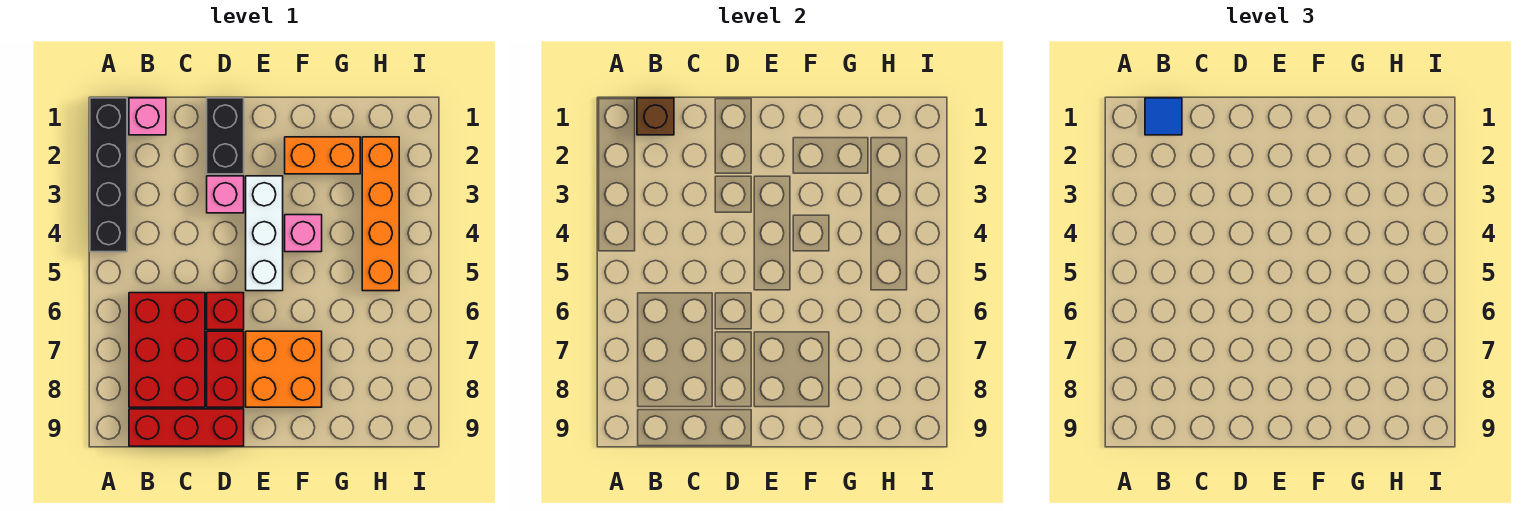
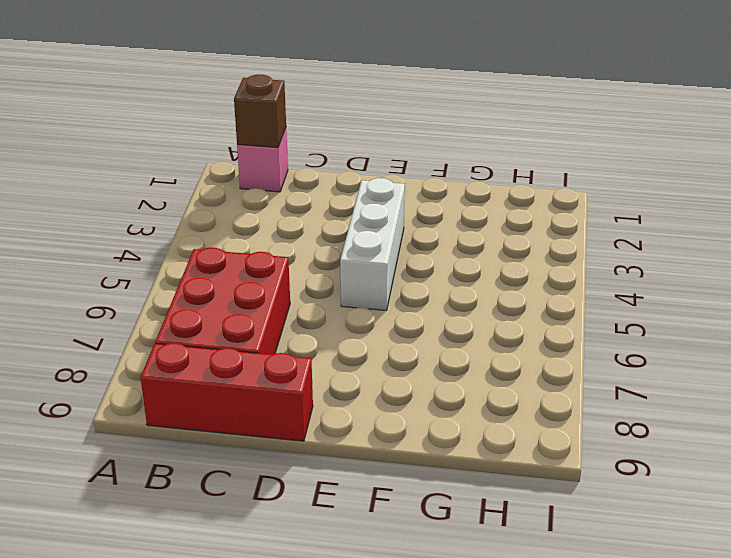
none -> black 1x4 brick [90,98,127,252]
none -> black 1x2 brick [207,98,244,174]
none -> pink 1x1 brick [207,176,244,213]

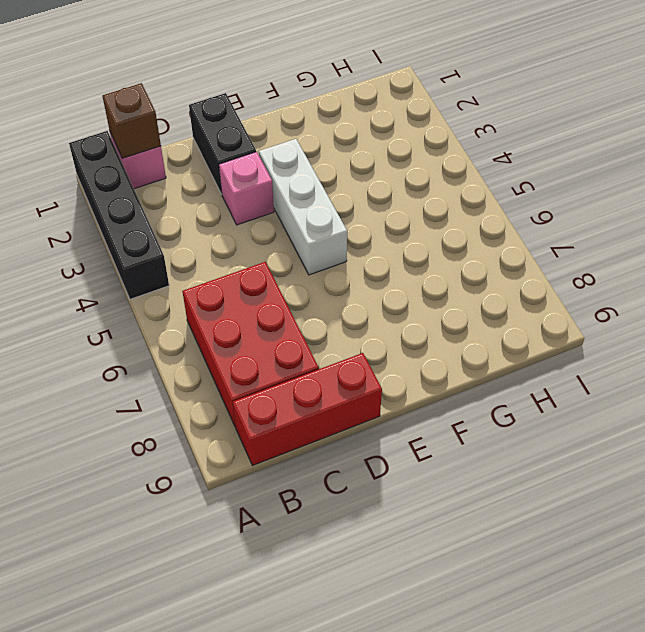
none -> red 1x1 brick [207,293,244,330]
none -> red 1x2 brick [207,331,244,407]
none -> orange 2x2 brick [246,331,322,407]

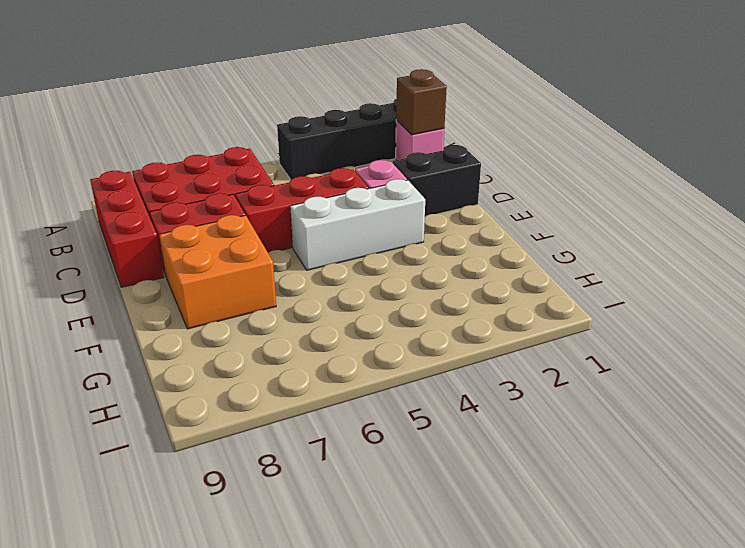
red 1x3 brick [236,168,368,253] -> red 1x1 brick [207,293,244,330]
none -> orange 1x2 brick [285,137,360,174]
none -> pink 1x1 brick [285,215,322,252]
none -> orange 1x4 brick [362,137,399,291]

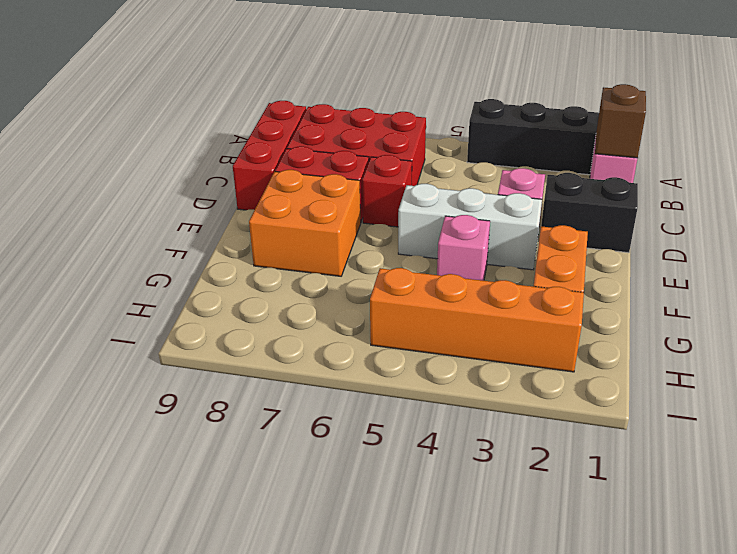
none -> blue 1x1 tile [1145,98,1182,135]

